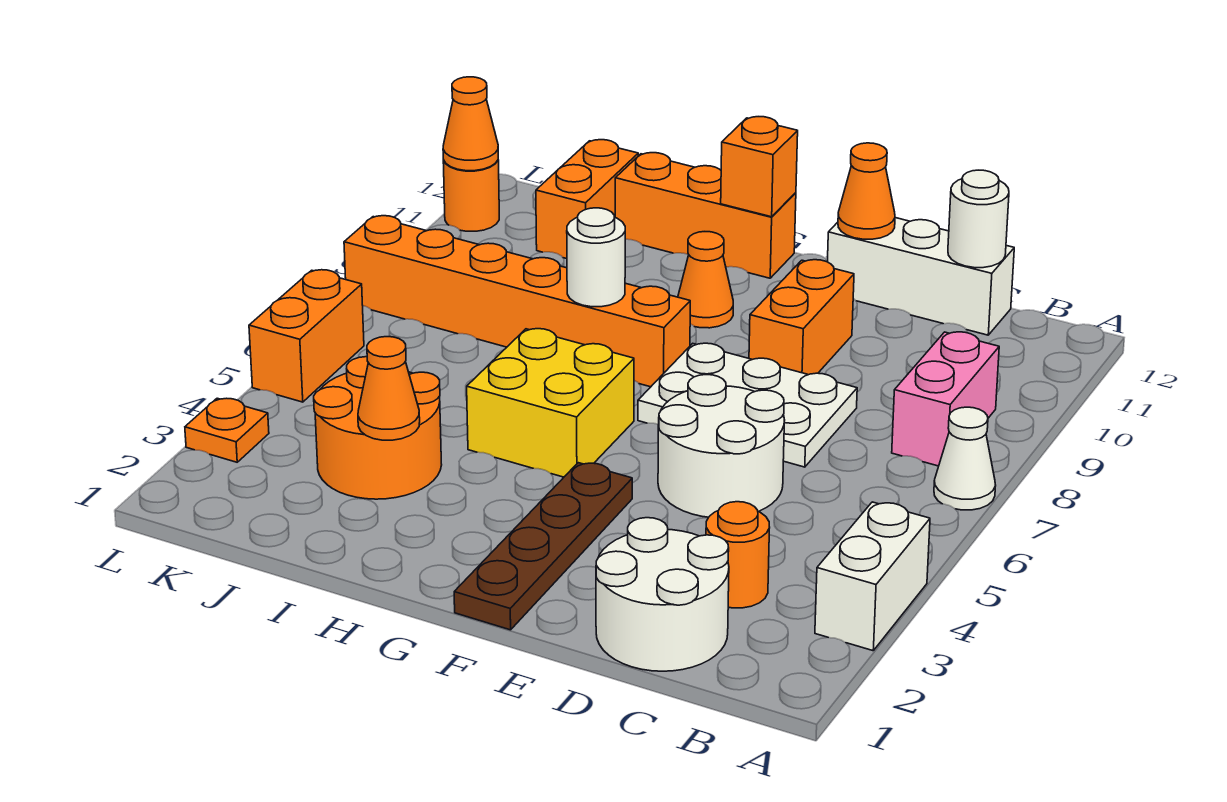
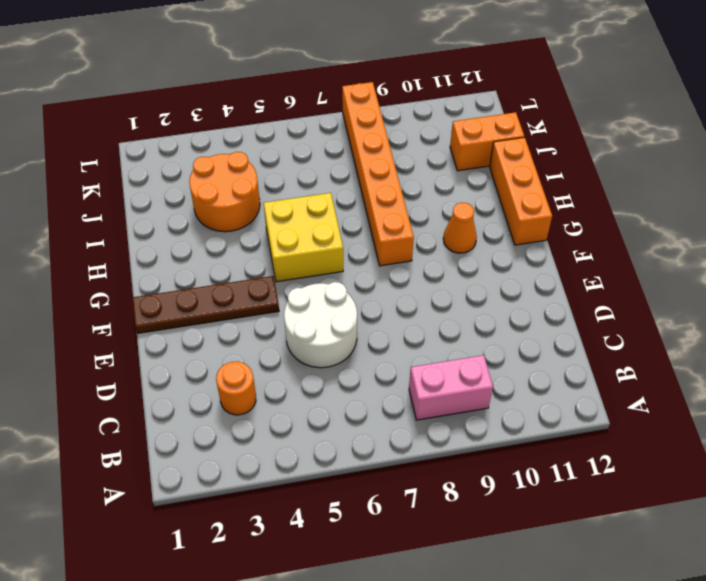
none -> white 1x2 brick [815,502,930,651]
none -> white 1x1 cone [934,407,996,510]
none -> white 2x2 round brick [596,518,729,671]

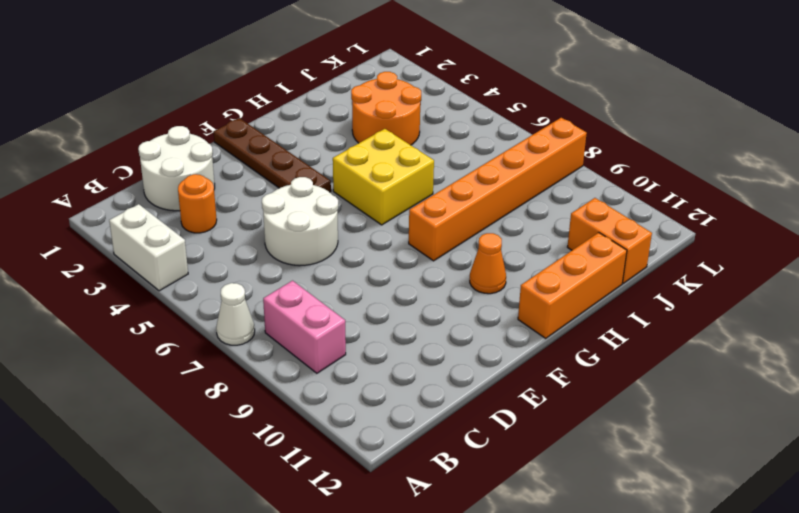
none -> white 1x3 brick [827,218,1014,335]
none -> white 2x3 plate [638,343,857,467]
none -> orange 1x2 brick [749,260,854,375]

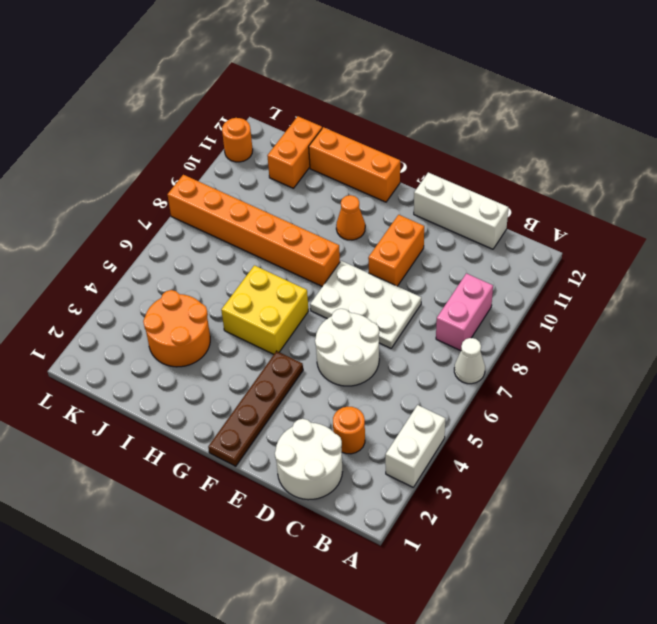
none -> orange 1x1 plate [185,398,269,462]
none -> orange 1x2 brick [249,270,364,402]
none -> white 1x1 round brick [948,170,1009,268]

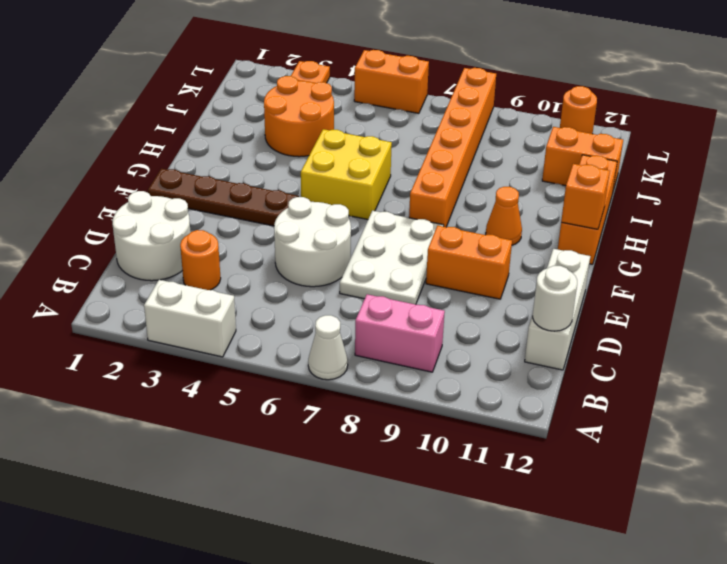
none -> orange 1x1 cone [838,143,895,239]
none -> white 1x1 round brick [567,208,625,307]
none -> orange 1x1 cone [358,337,420,440]

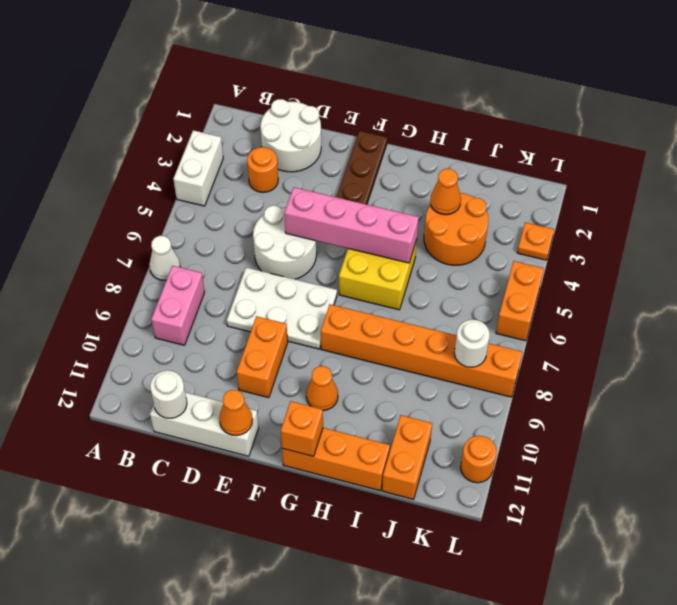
pink 1x4 brick [284,187,419,263] -> none
white 1x1 round brick [454,320,490,367] -> white 1x1 round brick moved to [567,208,625,307]
none -> orange 1x1 cone [443,77,498,171]

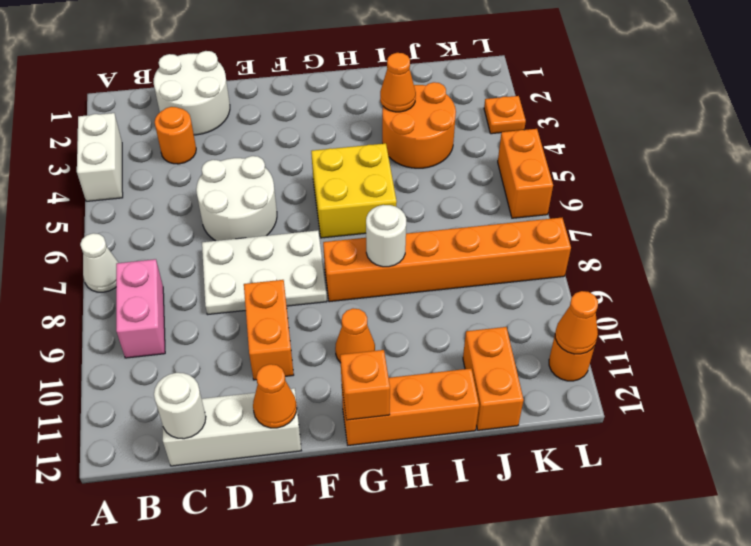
none -> brown 1x4 plate [454,463,632,630]

